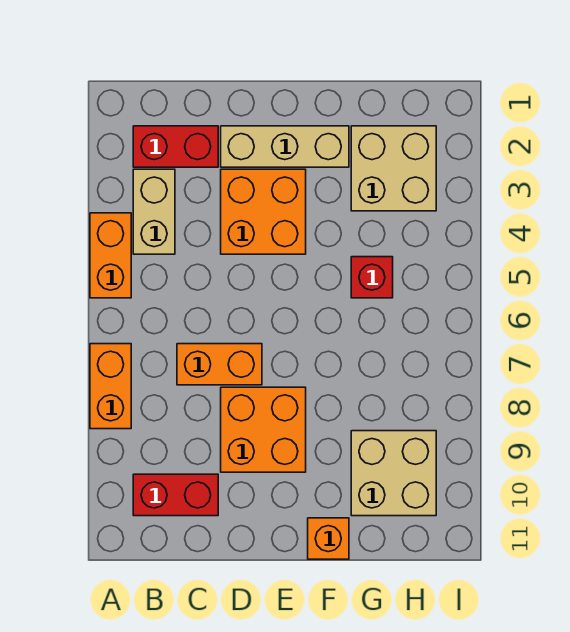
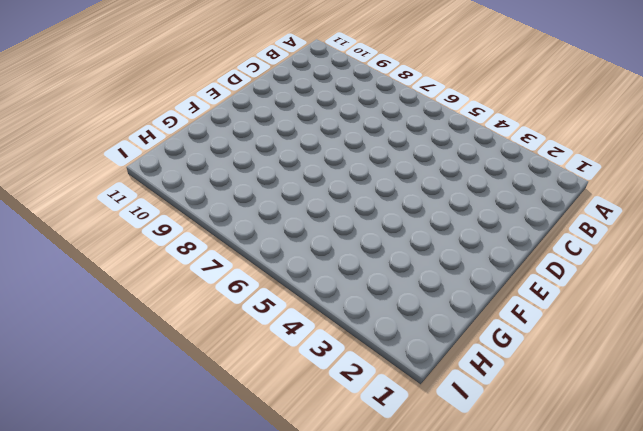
none -> orange 1x2 brick [90,213,131,298]
none -> orange 1x2 brick [90,344,131,429]
none -> red 1x2 brick [133,126,218,167]

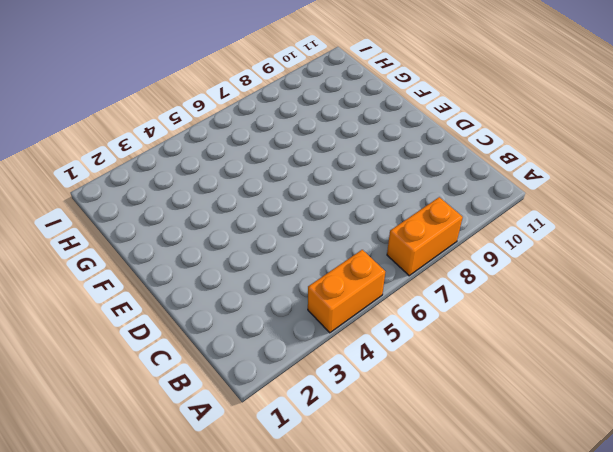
none -> red 1x2 brick [133,126,218,167]
none -> tan 1x2 brick [133,169,175,254]
none -> red 1x2 brick [133,474,218,516]

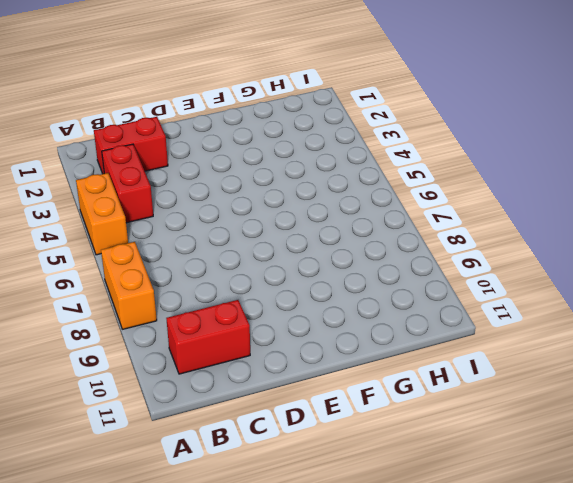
red 1x2 brick [102,144,153,223] -> tan 1x2 brick [133,169,175,254]
none -> orange 1x2 brick [177,344,262,385]
none -> tan 1x3 brick [221,126,349,167]
none -> orange 2x2 brick [221,169,306,254]

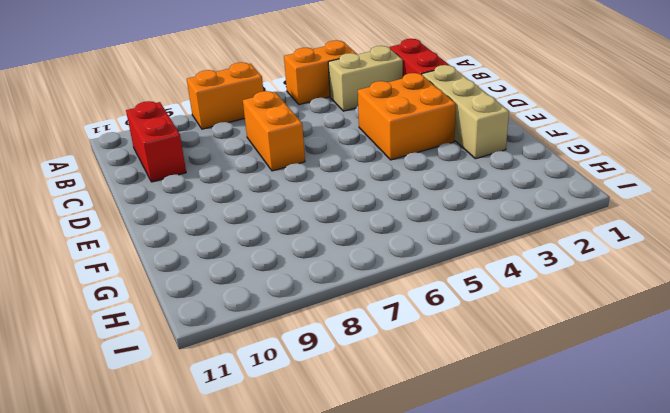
none -> orange 2x2 brick [221,387,306,472]
none -> orange 1x1 brick [308,518,349,559]
none -> tan 2x2 brick [351,126,436,211]

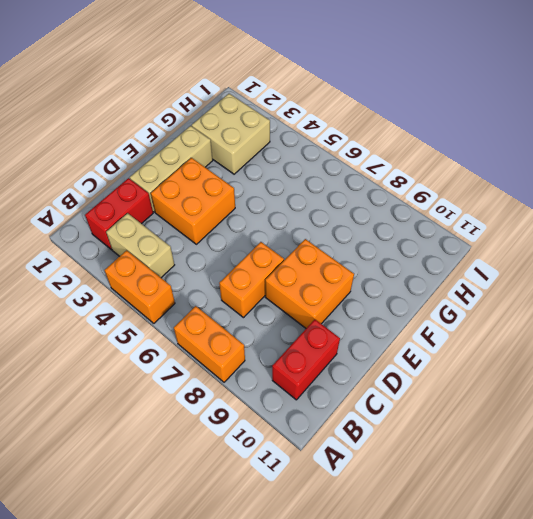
none -> orange 1x1 brick [308,518,349,559]
none -> red 1x1 brick [351,257,393,298]
none -> tan 2x2 brick [351,431,436,516]

